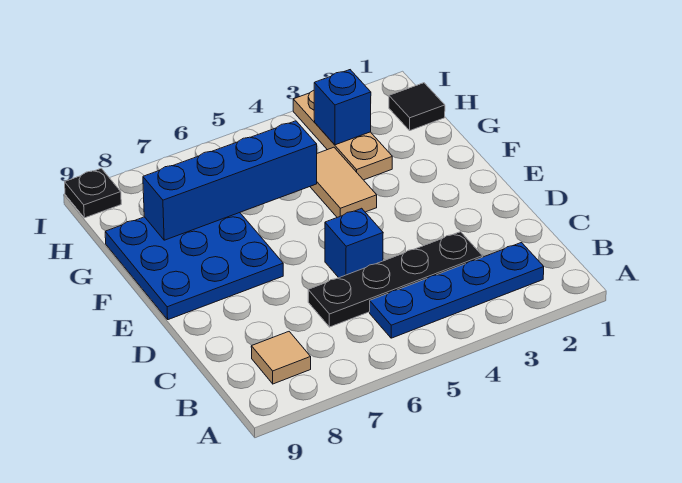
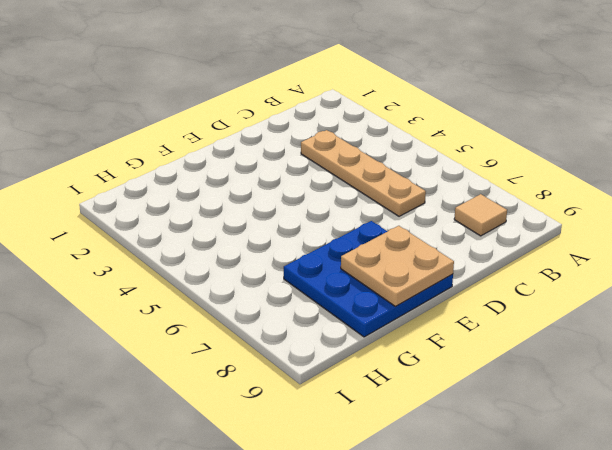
tan 1x4 plate [301,130,426,216] -> black 1x4 plate [308,232,482,327]
tan 2x2 plate [341,226,454,306] -> none
none -> blue 1x4 plate [370,243,544,338]
none -> blue 1x1 brick [325,208,383,278]

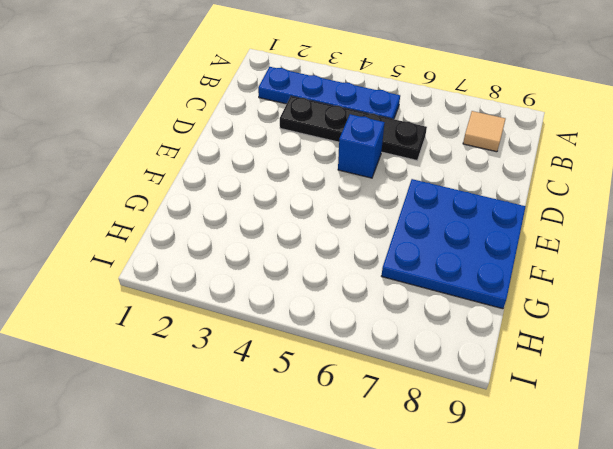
none -> tan 1x2 tile [310,147,377,217]
none -> tan 1x3 plate [293,90,392,180]

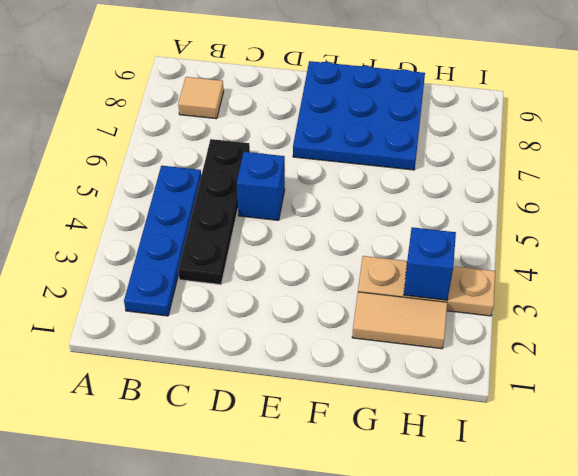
tan 1x2 tile [352,292,447,349] -> tan 1x2 tile moved to [310,147,377,217]
none -> black 1x1 tile [389,83,445,130]
none -> black 1x1 plate [65,168,121,218]

